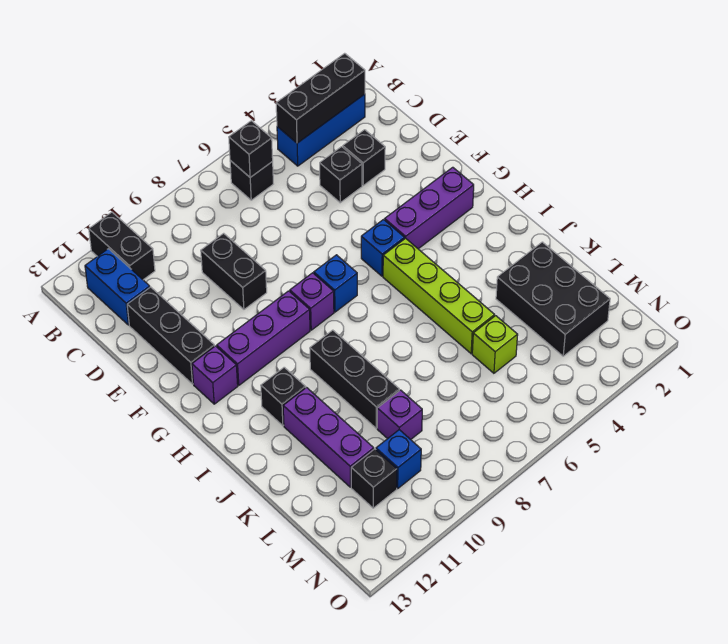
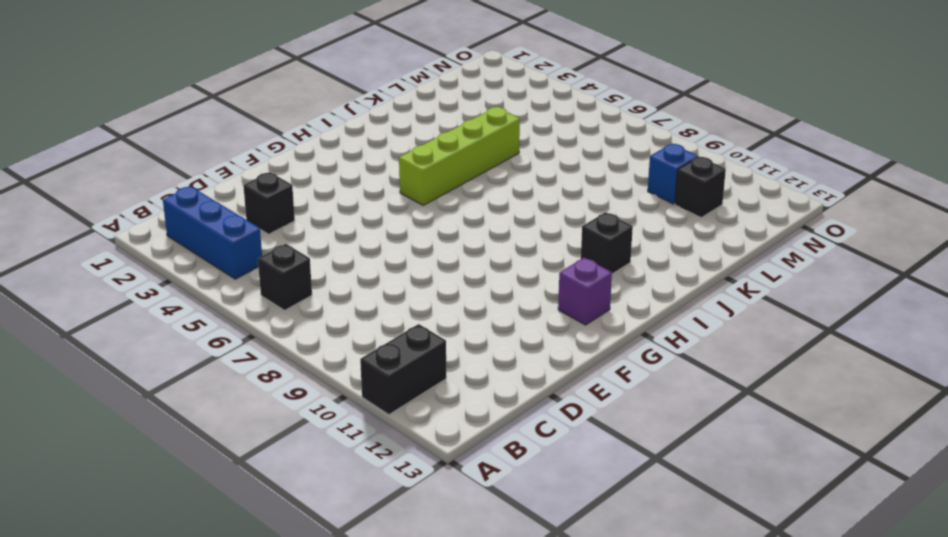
none -> blue 1x2 brick [85,249,150,325]
none -> black 1x1 brick [320,147,362,203]
none -> black 1x2 brick [201,233,267,309]

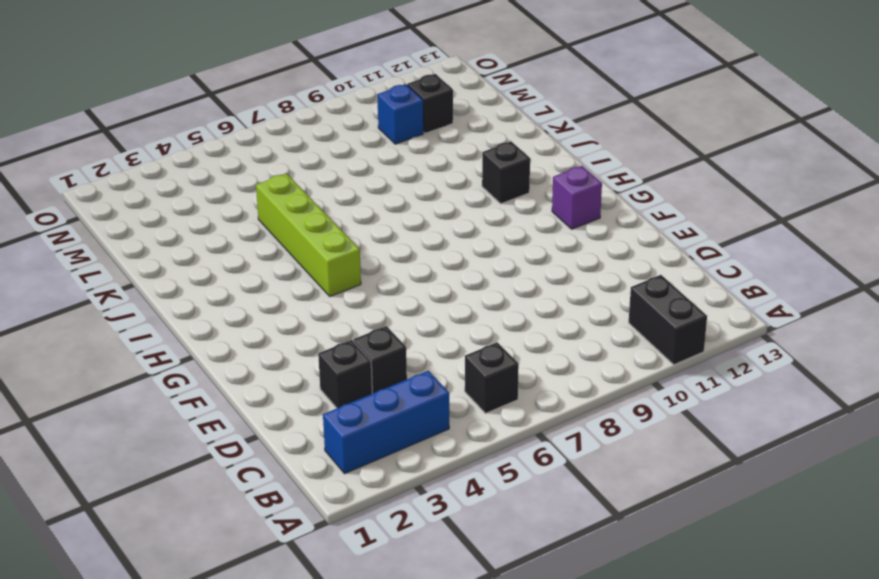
none -> blue 1x2 brick [85,249,150,325]
none -> black 1x2 brick [201,233,267,309]
none -> black 1x3 brick [127,287,215,384]

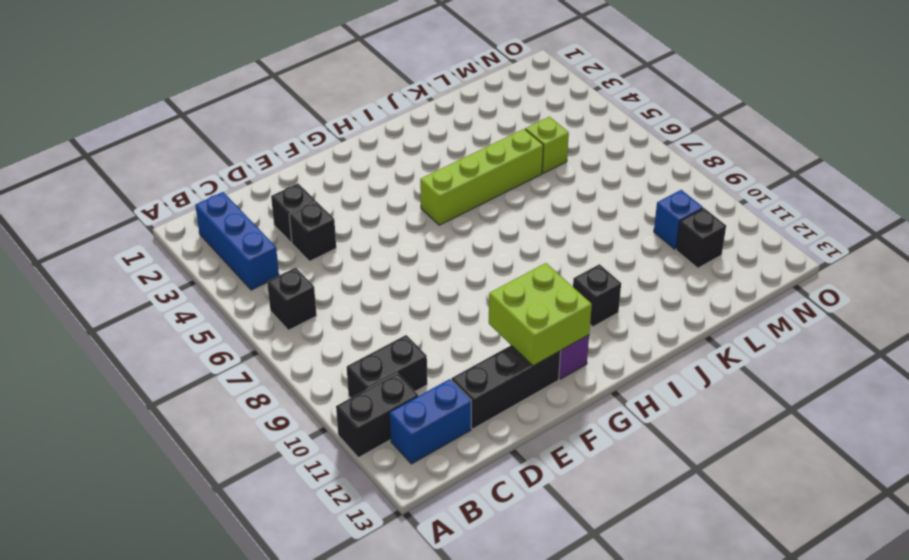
black 1x2 brick [347,335,427,398] -> black 1x2 brick moved to [201,233,267,309]
lime 2x2 brick [489,263,592,366] -> none
none -> purple 1x3 brick [385,167,474,249]
none -> blue 1x1 brick [361,220,404,276]
none -> blue 1x1 brick [314,255,357,312]

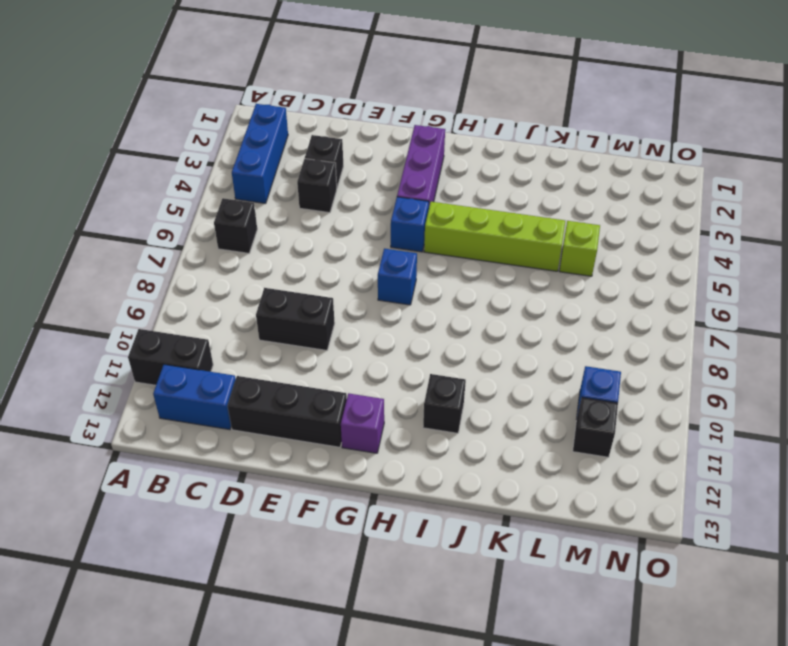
none -> purple 1x1 brick [290,273,334,330]
none -> purple 1x3 brick [217,291,310,385]
none -> black 1x3 brick [310,330,399,428]

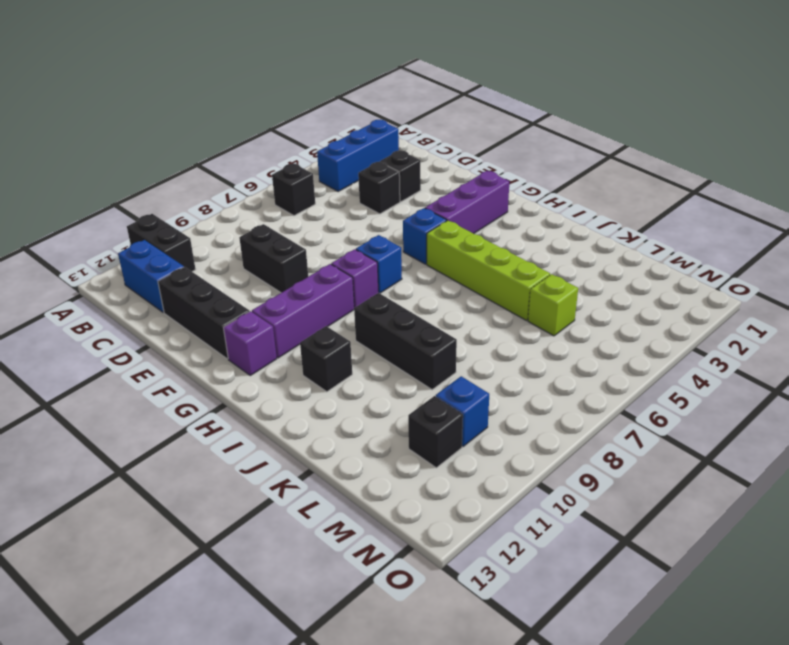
none -> purple 1x3 brick [283,388,374,487]
none -> black 2x3 brick [496,242,610,356]
none -> purple 1x1 brick [377,390,422,439]

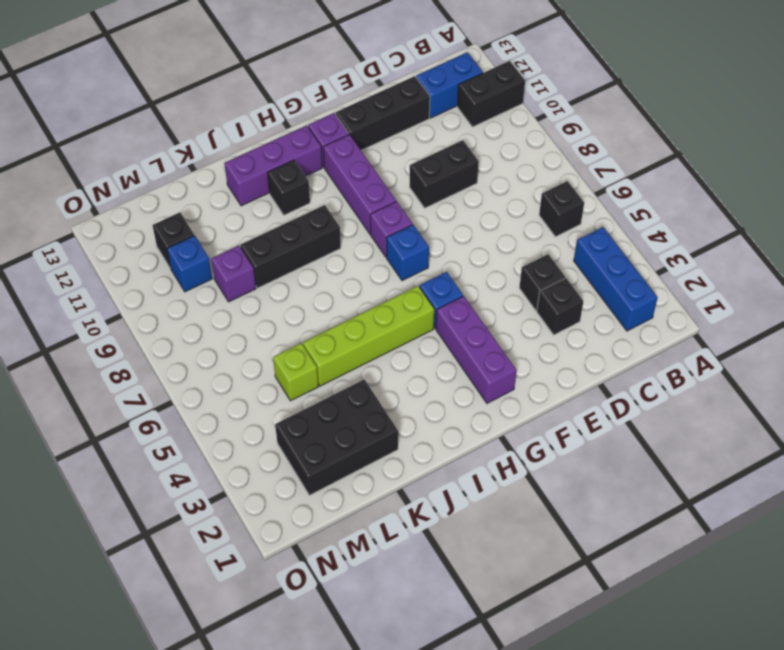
purple 1x3 brick [224,125,322,206] -> purple 1x3 brick moved to [283,388,374,487]
none -> black 1x3 brick [276,53,365,143]
none -> black 1x1 brick [229,121,273,177]

